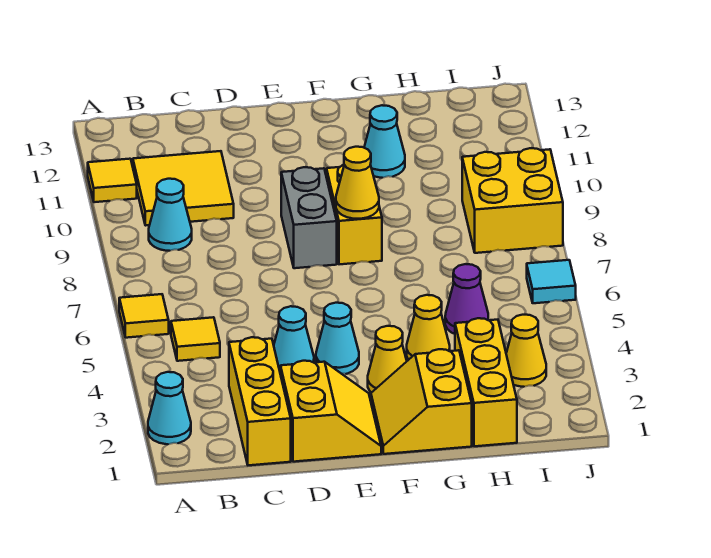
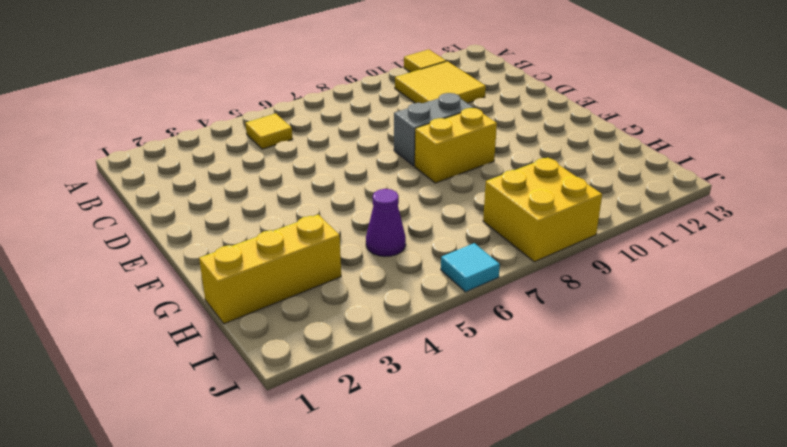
none -> cyan 1x1 cone [148,372,191,444]
none -> yellow 1x1 tile [119,294,169,338]
none -> cyan 1x1 cone [149,179,192,251]

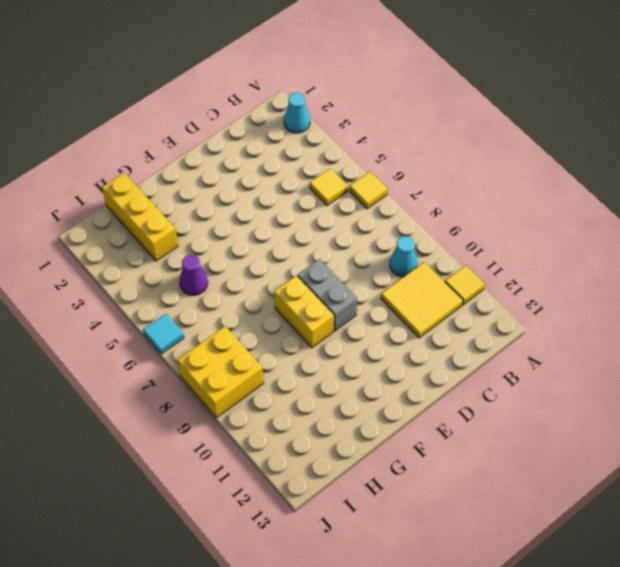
none -> yellow 1x3 brick [229,337,291,465]
none -> yellow 2x2 slope [281,361,381,462]
none -> cyan 1x1 cone [274,306,314,374]

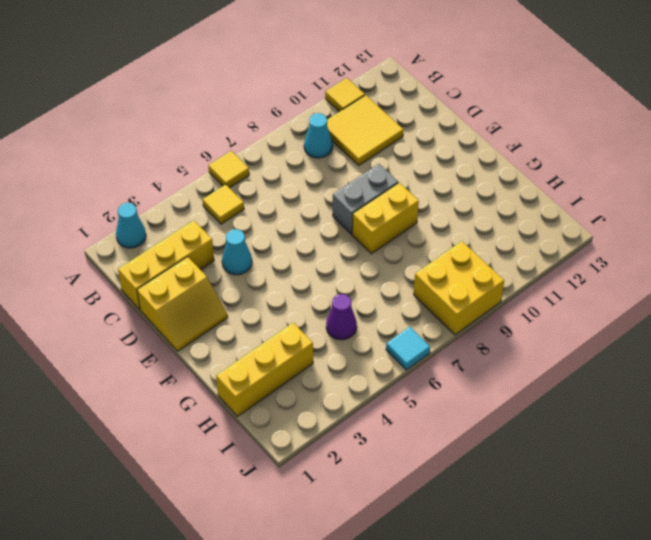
none -> cyan 1x1 cone [316,303,359,374]
none -> yellow 2x2 slope [371,349,472,454]
none -> yellow 1x1 cone [368,326,407,393]

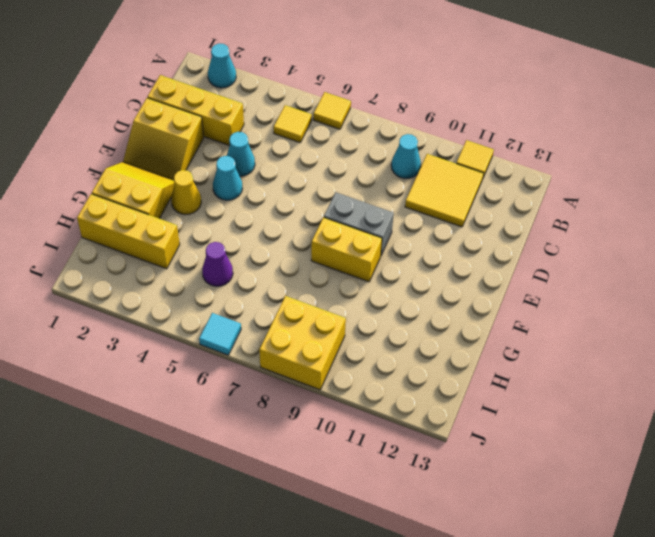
none -> yellow 1x1 cone [407,295,450,360]
none -> cyan 1x1 cone [364,105,405,178]
none -> yellow 1x1 cone [506,315,546,387]

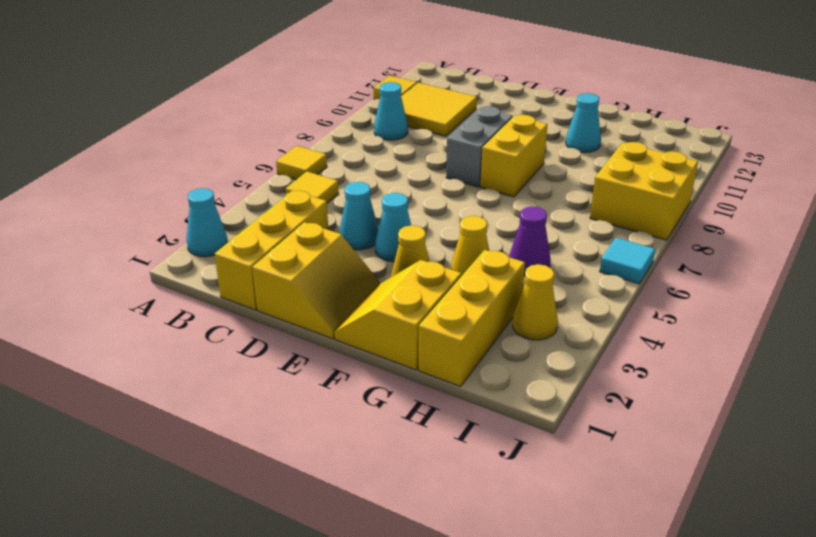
none -> yellow 1x1 cone [336,147,379,219]

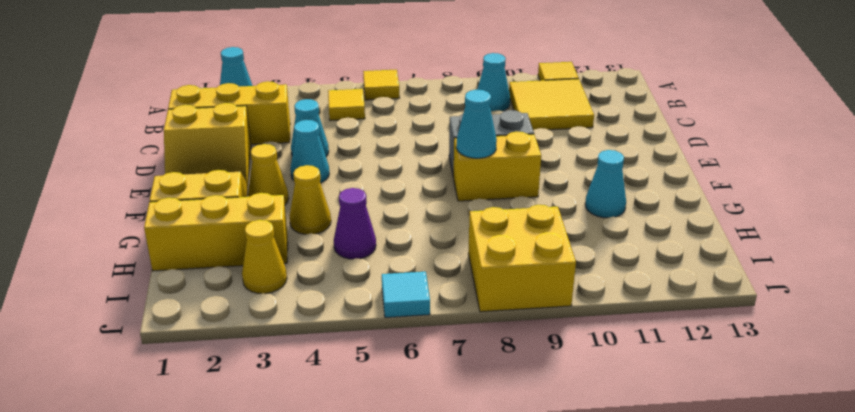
cyan 1x1 cone [456,90,497,158] -> yellow 1x1 cone [336,147,379,219]

